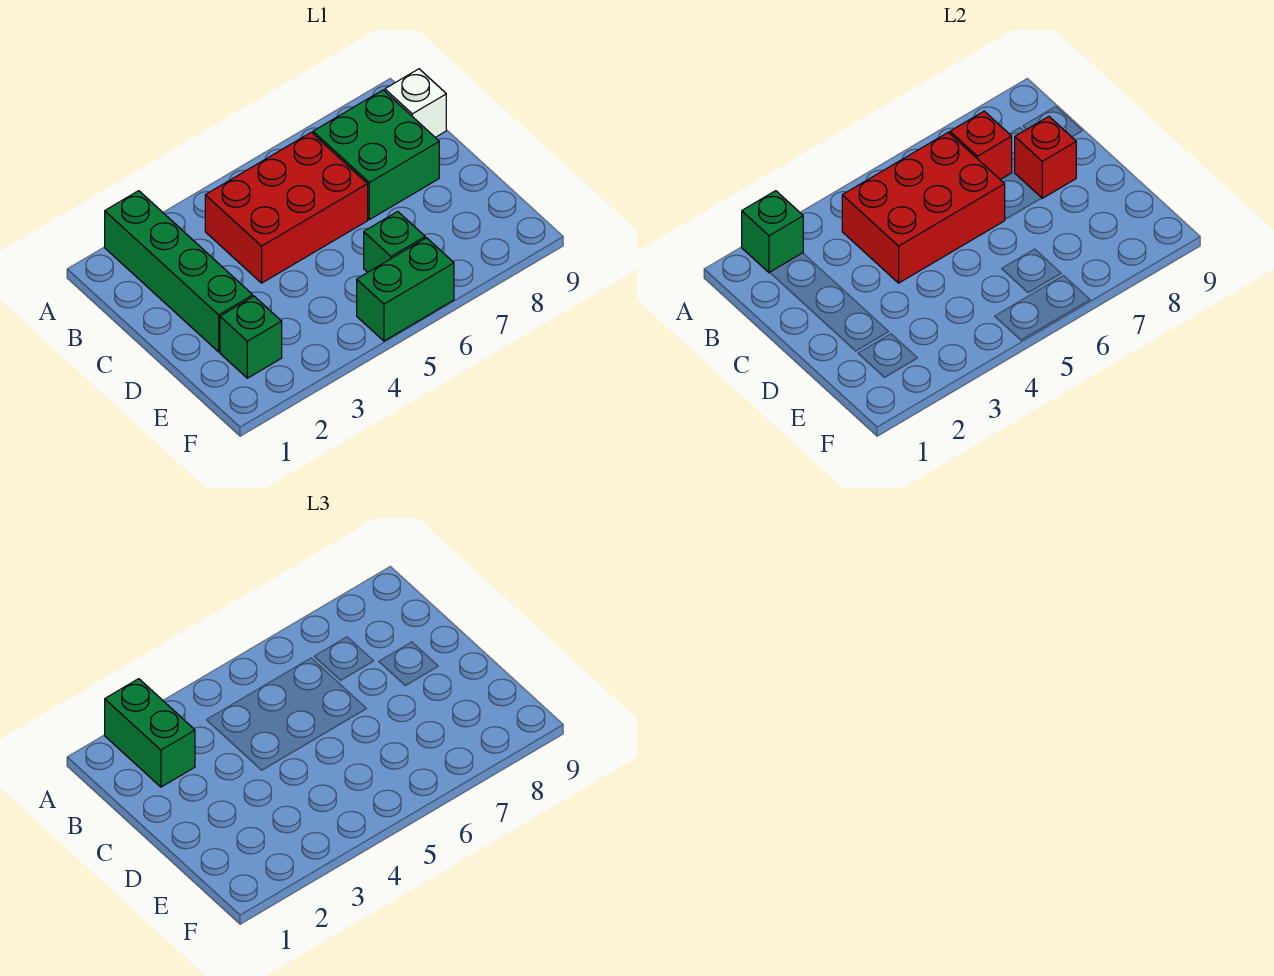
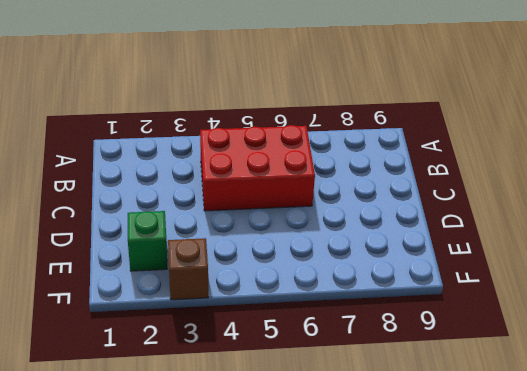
brown 1x1 brick [168,238,208,300] -> none
none -> green 1x4 brick [105,191,253,352]
none -> green 2x2 brick [313,90,439,220]
none -> white 1x1 brick [385,69,446,137]

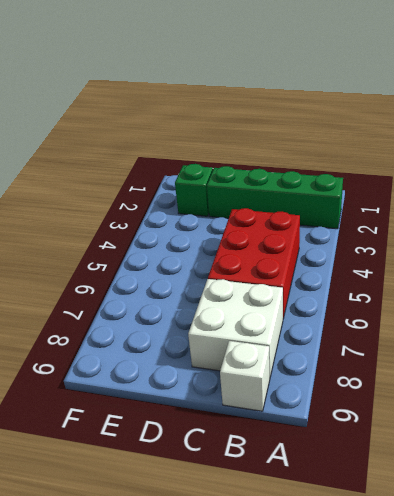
white 2x2 brick [188,279,283,377] -> green 2x2 brick [313,90,439,220]
none -> green 1x1 brick [364,212,425,272]
none -> green 1x2 brick [357,238,454,341]
none -> green 1x1 brick [742,191,803,273]

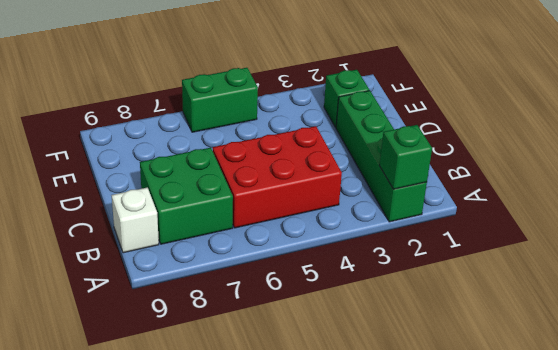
none -> green 1x1 brick [364,212,425,272]
none -> red 2x3 brick [842,132,1005,283]
none -> red 1x1 brick [950,111,1012,180]

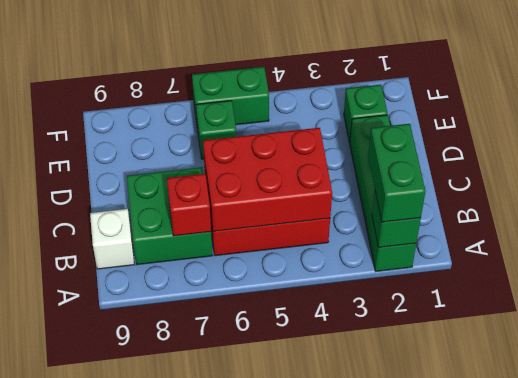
none -> red 1x1 brick [1015,117,1076,198]

